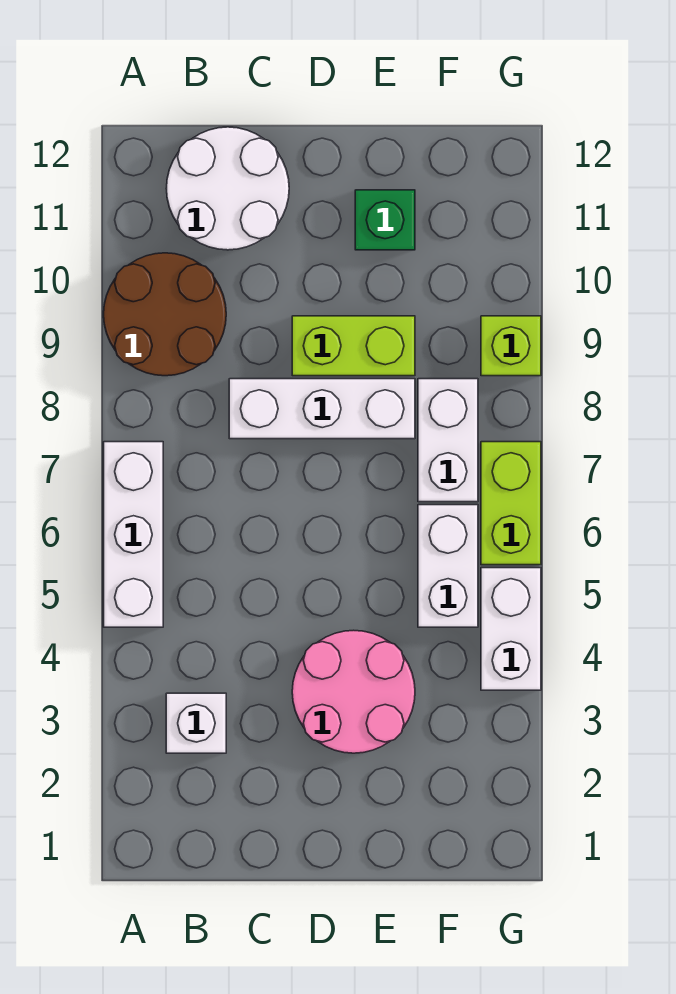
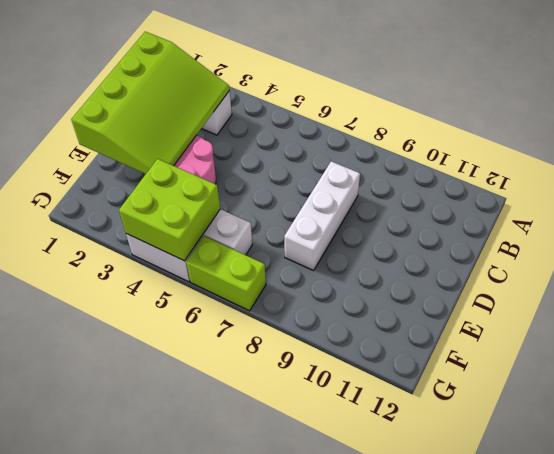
lime 3x4 slope [71,32,230,174] -> none
lime 2x2 brick [119,159,220,261] -> none
none -> white 1x3 brick [104,442,163,627]
none -> brown 2x2 round brick [104,253,226,376]
none -> white 2x2 round brick [166,127,289,250]

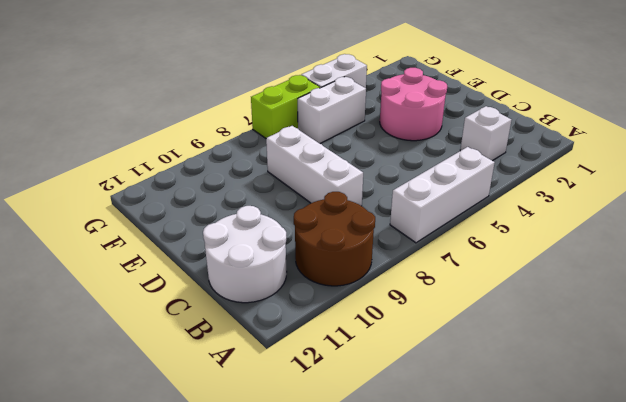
none -> lime 1x2 brick [292,316,415,376]
none -> green 1x1 brick [355,190,415,250]
none -> white 1x2 brick [418,379,478,502]

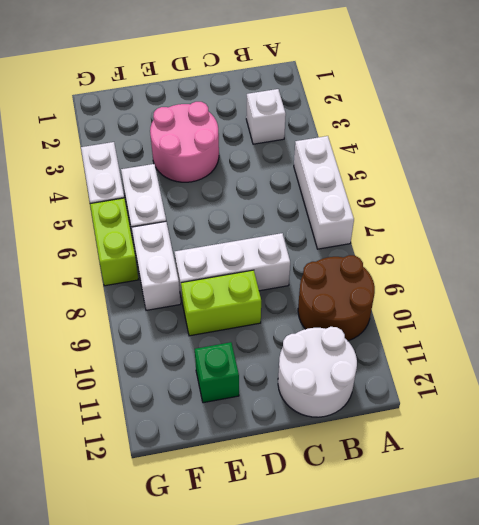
none -> lime 1x1 brick [481,316,541,376]

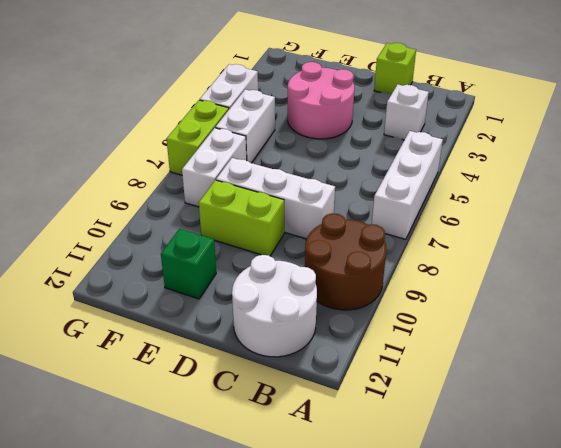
lime 1x1 brick [374,43,416,95] -> lime 1x1 brick moved to [481,316,541,376]

